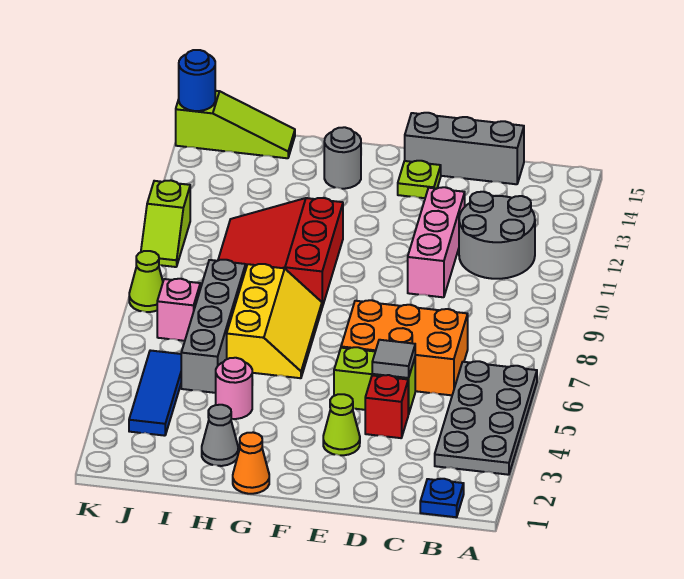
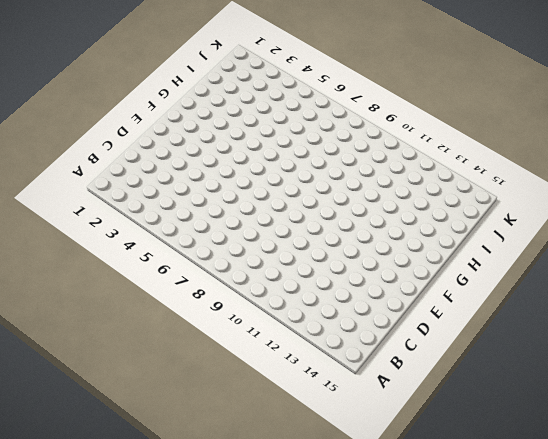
none -> grey 2x4 plate [435,361,537,475]
none -> blue 1x1 plate [420,479,464,517]
none -> grey 2x2 round brick [459,192,535,279]

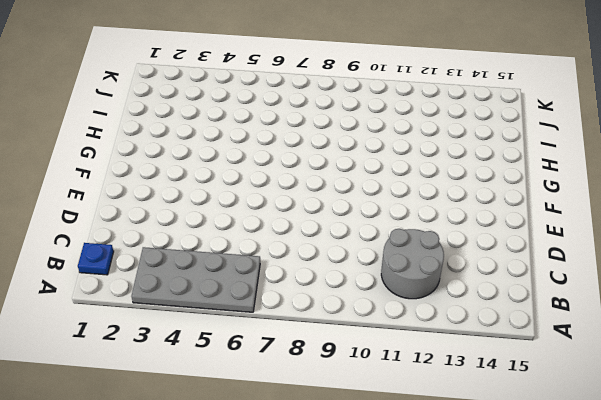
none -> orange 2x3 brick [341,300,468,395]
none -> grey 1x3 brick [405,113,524,184]
none -> red 1x1 brick [365,375,408,438]

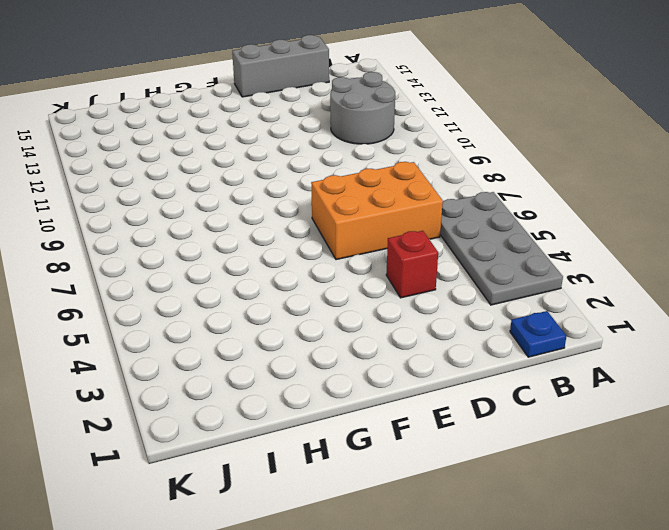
none -> lime 1x2 brick [334,347,415,414]
none -> pink 1x3 brick [408,187,465,297]
none -> lime 1x1 cone [323,394,360,455]

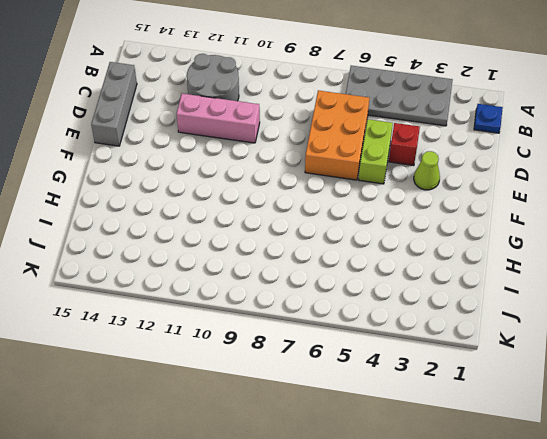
none -> lime 1x1 plate [398,161,441,198]
none -> orange 1x1 cone [233,432,269,494]
none -> yellow 2x3 slope [227,264,322,378]

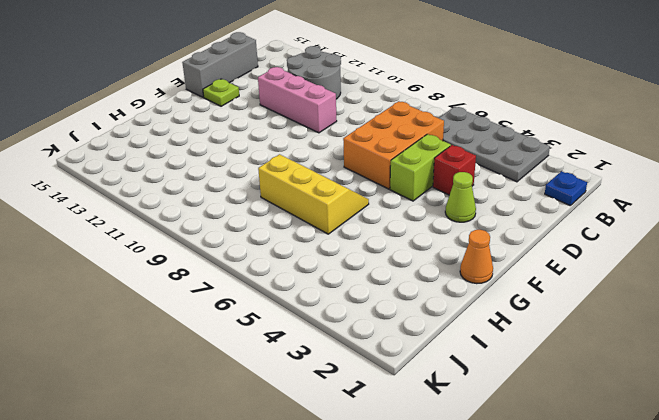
none -> red 3x3 slope [218,198,343,307]
none -> grey 1x1 round brick [324,127,361,189]
none -> grey 1x1 cone [202,405,238,466]

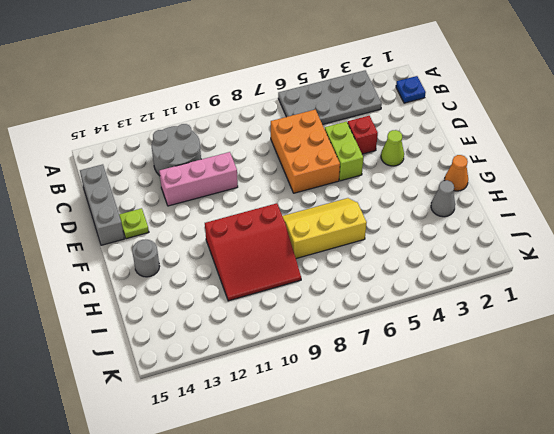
none -> pink 1x1 round brick [216,358,252,419]
none -> grey 1x4 brick [181,260,246,393]
none -> lime 1x3 slope [176,91,295,158]

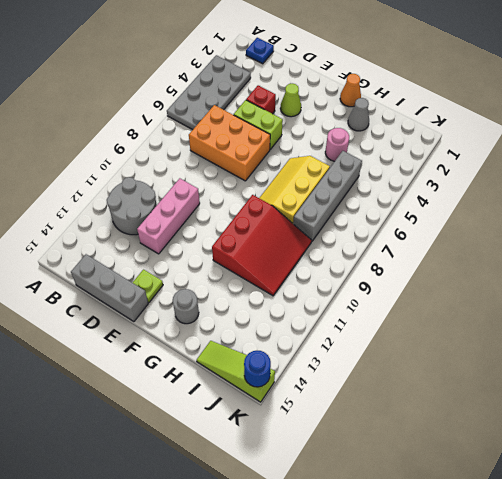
none -> blue 1x3 tile [129,350,181,436]
none -> pink 1x1 brick [157,279,200,341]
none -> lime 1x1 cone [129,251,163,312]

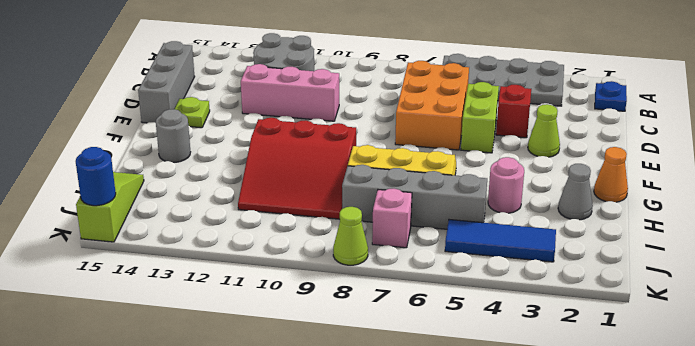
none -> lime 1x2 slope [141,180,190,267]
none -> grey 1x1 tile [372,340,415,378]

